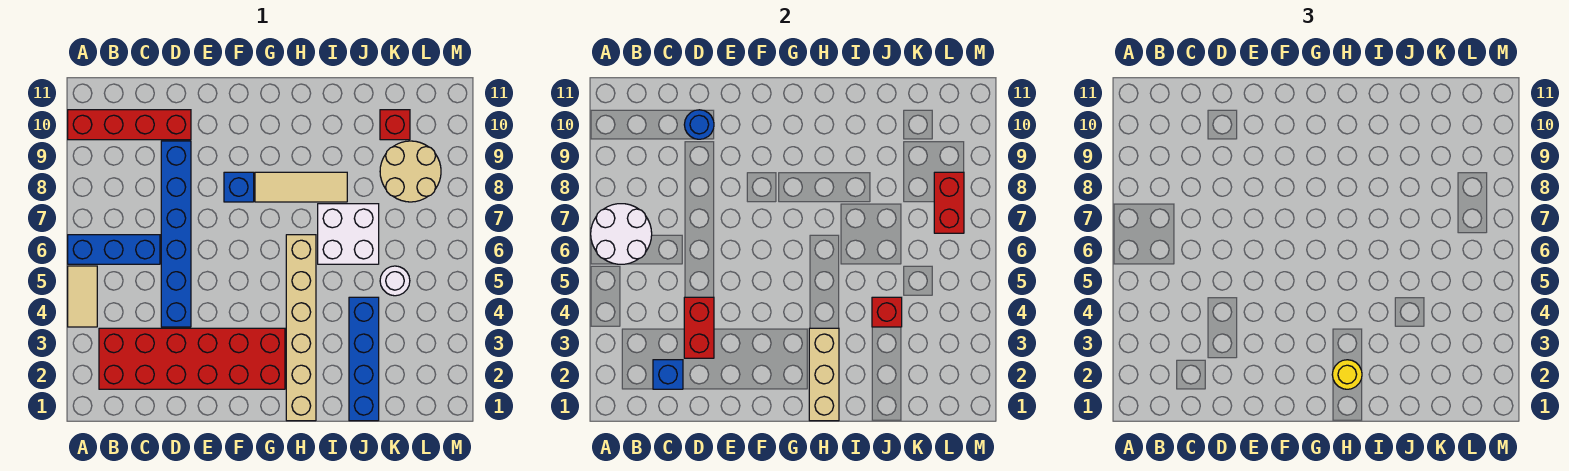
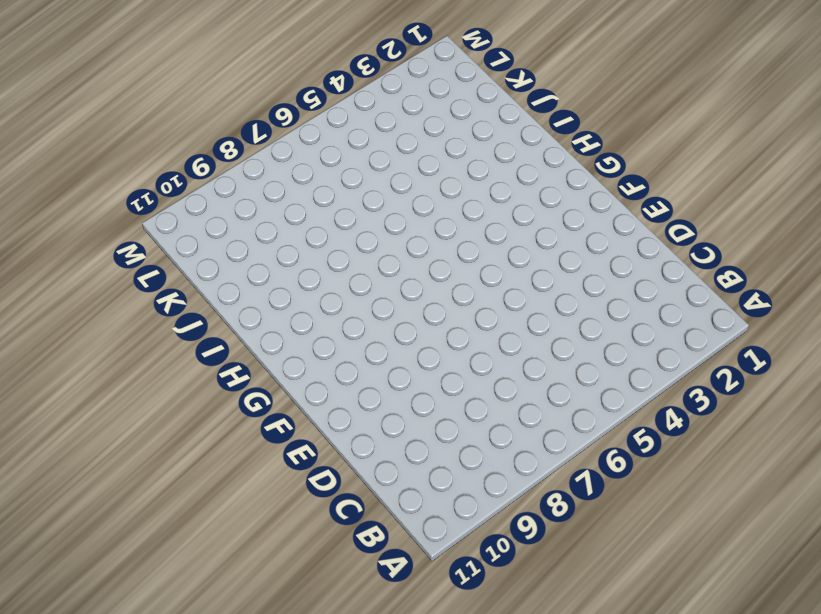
none -> tan 1x2 tile [68,266,97,327]
none -> blue 1x3 brick [68,235,160,264]
none -> red 1x4 brick [68,110,191,140]

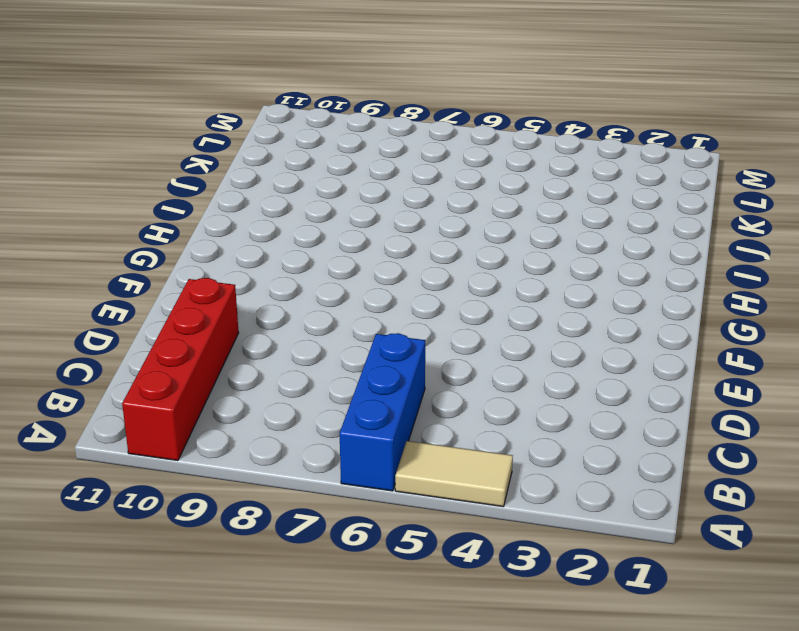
none -> red 2x6 brick [99,328,285,389]
none -> blue 1x6 brick [161,141,191,327]
none -> blue 1x1 brick [224,172,254,202]

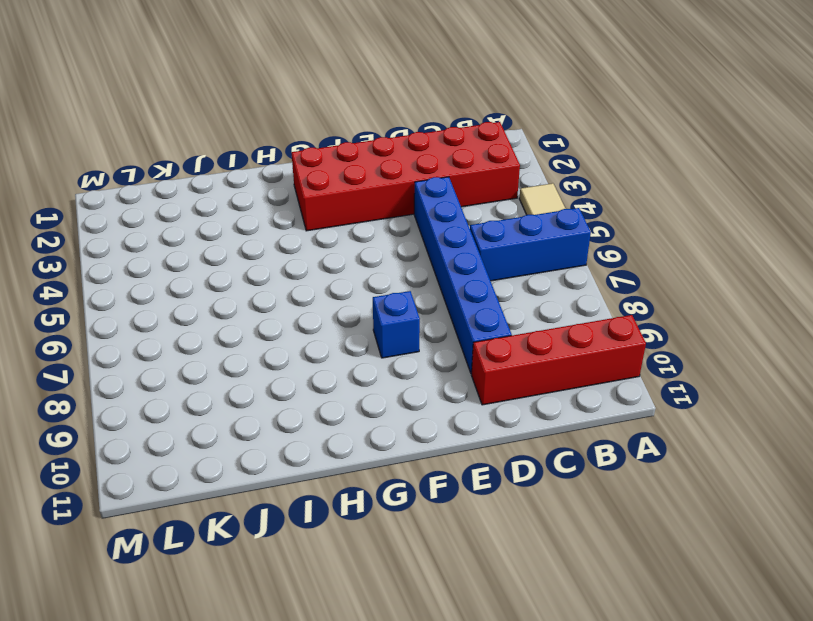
none -> tan 1x3 tile [255,172,347,202]
none -> tan 1x6 brick [286,235,316,421]
none -> white 2x2 brick [318,204,379,264]

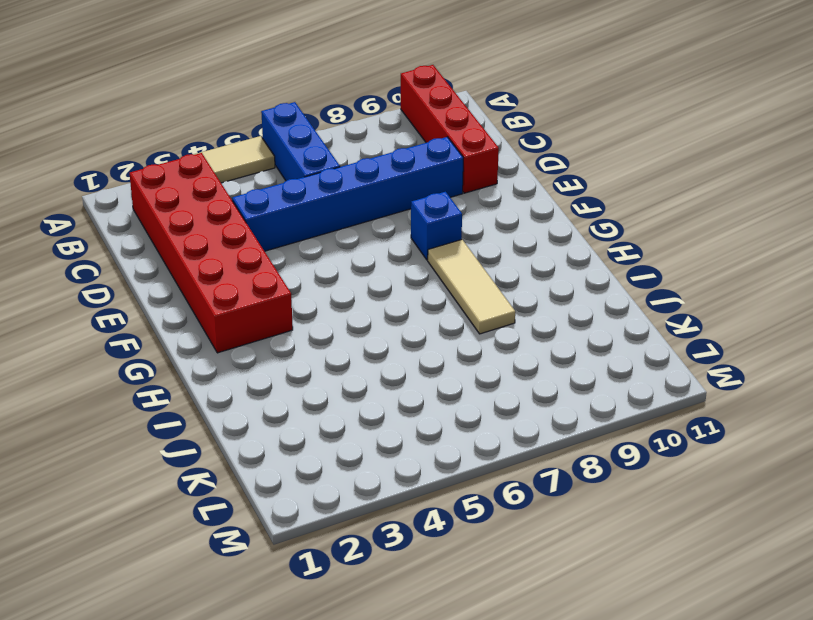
none -> tan 1x6 brick [286,235,316,421]
none -> white 2x2 brick [318,204,379,264]
none -> blue 1x4 brick [349,297,379,421]

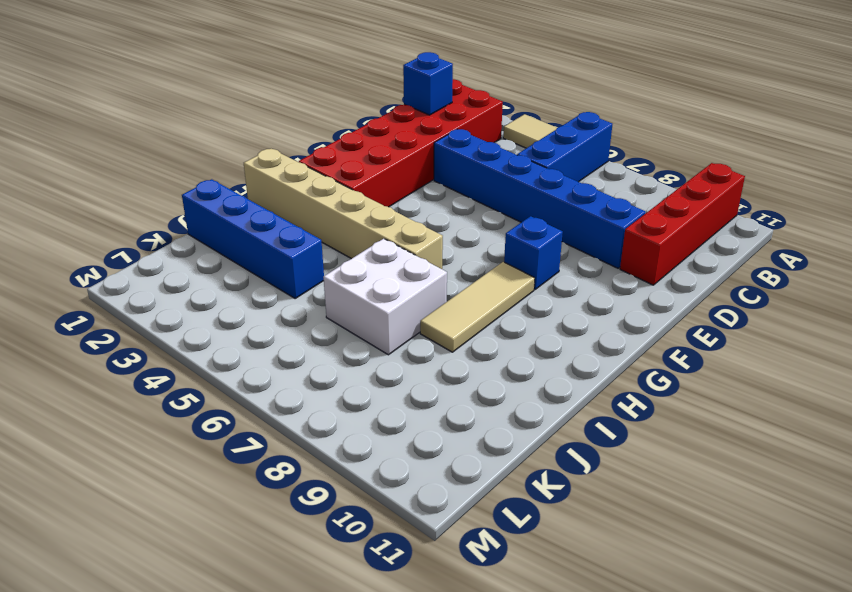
none -> white 1x1 round brick [380,266,410,296]
none -> tan 2x2 round brick [380,141,441,202]
none -> red 1x1 brick [380,110,410,140]

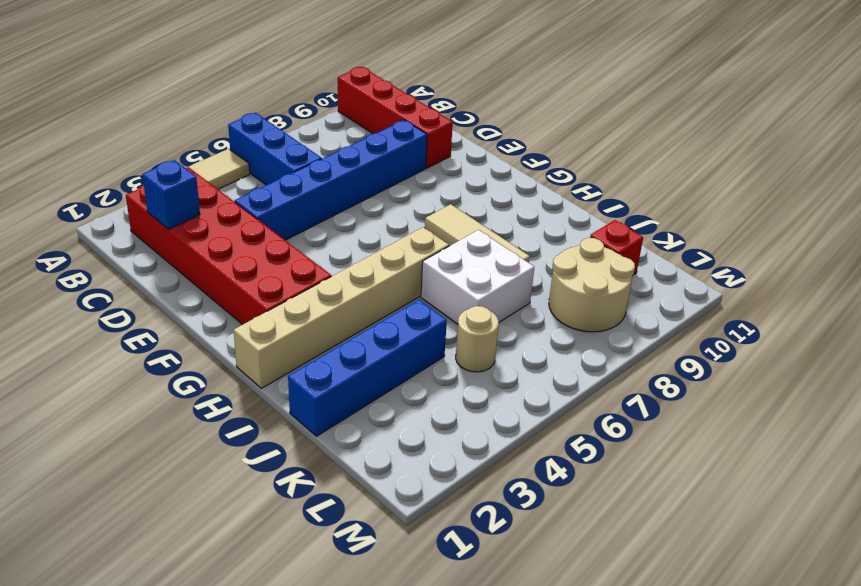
tan 1x1 round brick [456,306,499,372] -> white 1x1 round brick [380,266,410,296]
none -> blue 1x1 brick [224,172,254,202]
none -> white 2x2 round brick [591,204,652,264]
none -> red 1x2 brick [684,297,714,358]

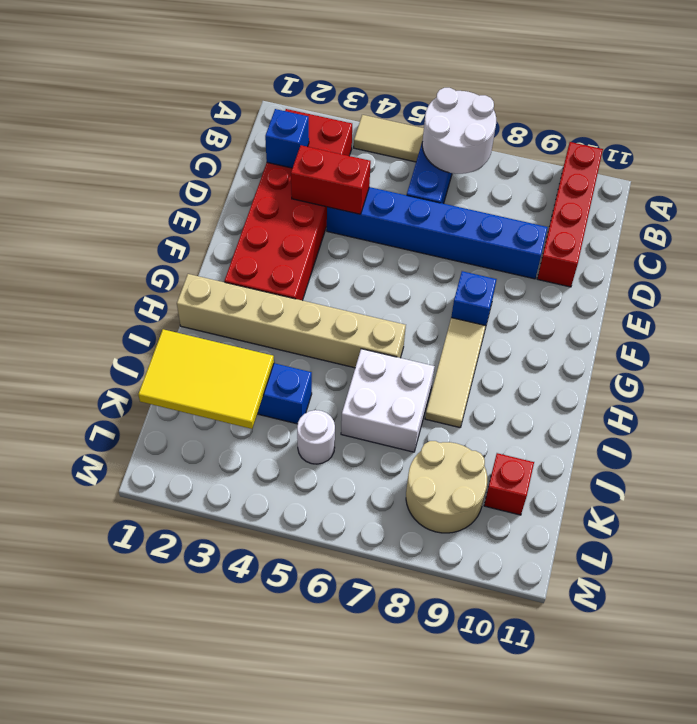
yellow 2x3 tile [138,329,274,429] -> none
none -> blue 1x1 round brick [684,110,714,139]
none -> tan 1x3 brick [809,328,839,421]
none -> red 1x1 brick [872,297,902,327]

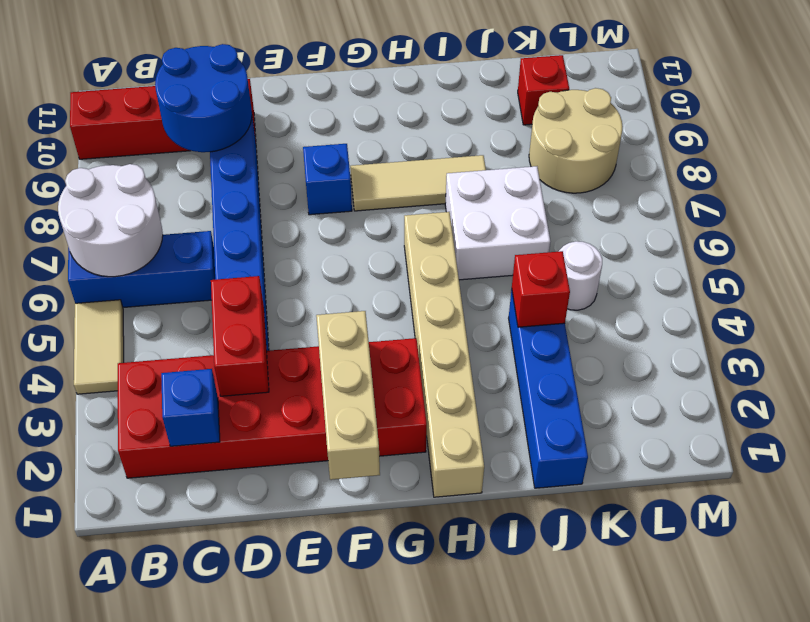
blue 2x2 round brick [155,44,252,152] -> blue 1x1 round brick [684,110,714,139]
tan 1x3 brick [316,311,380,480] -> tan 1x3 brick moved to [809,328,839,421]
none -> red 1x2 brick [934,172,964,233]
none -> yellow 1x1 round brick [1332,360,1362,389]

